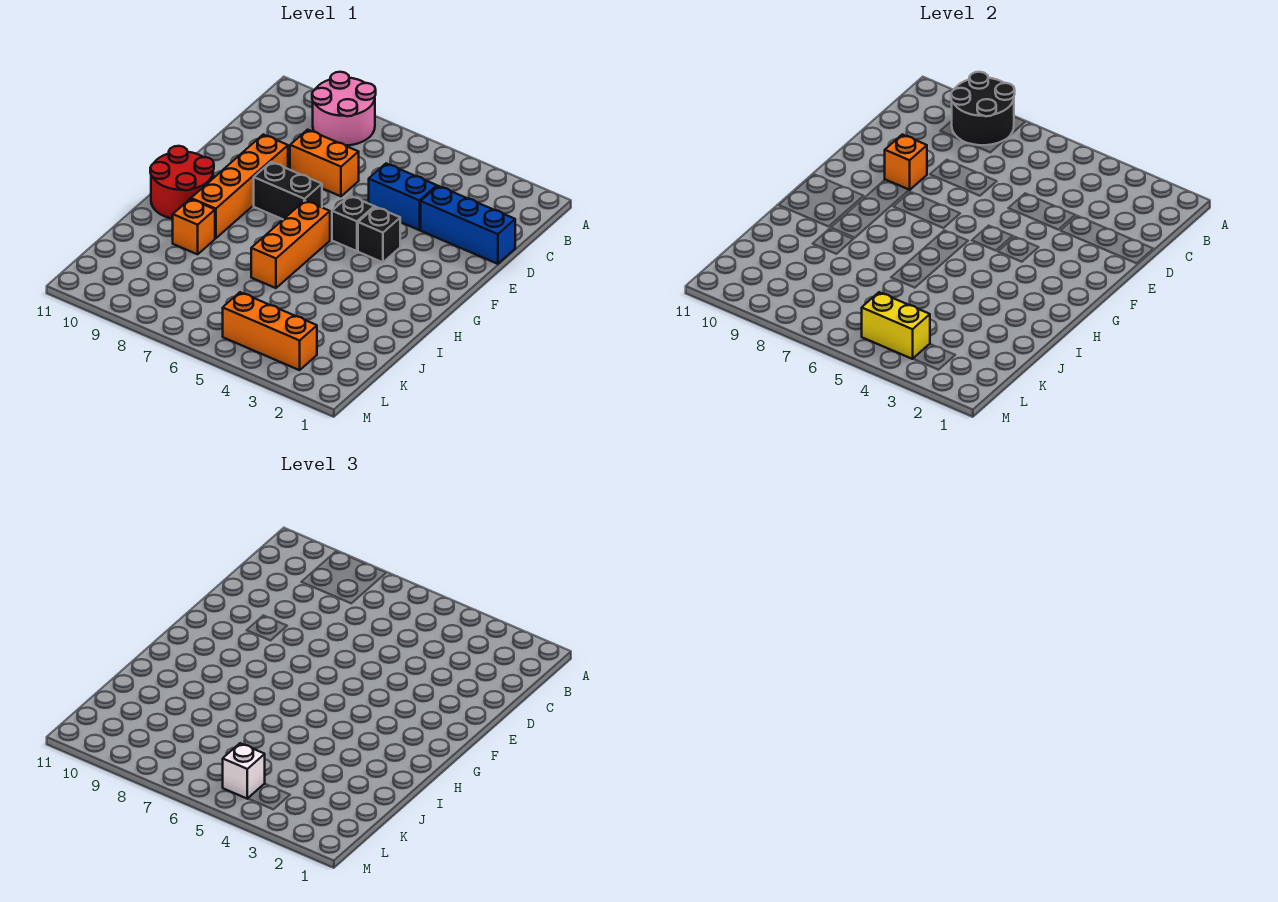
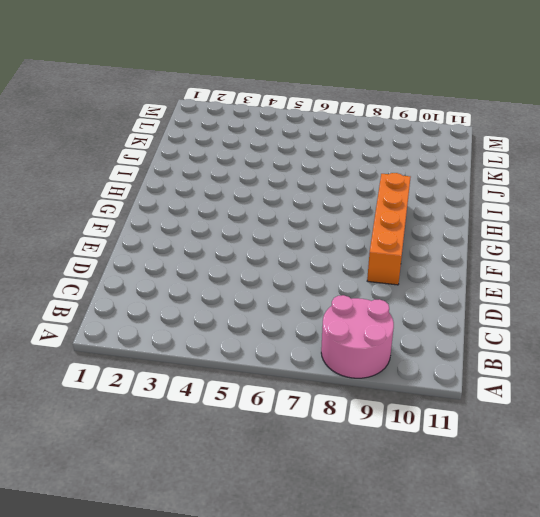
none -> blue 1x3 brick [421,186,515,264]
none -> blue 1x2 brick [369,164,437,230]
none -> orange 1x2 brick [290,130,359,196]

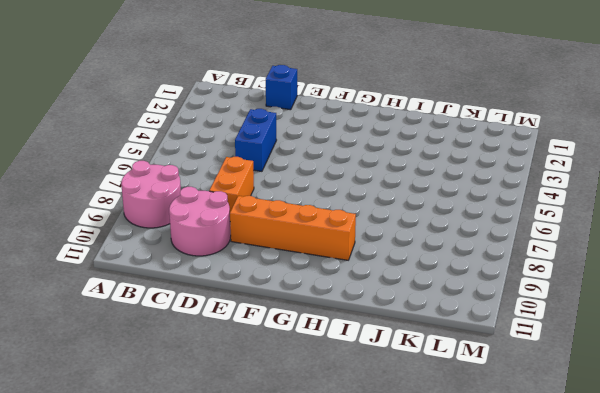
pink 2x2 round brick [169,187,231,256] -> none
blue 1x1 brick [266,65,297,110] -> blue 1x3 brick [421,186,515,264]
none -> black 1x1 brick [358,207,400,262]
none -> black 1x1 brick [332,196,374,251]
none -> black 1x2 brick [254,162,322,219]

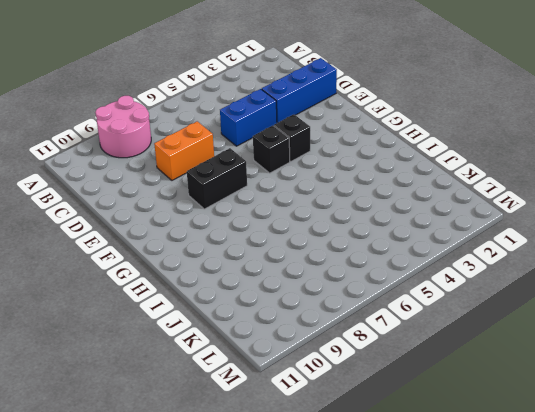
none -> orange 1x4 brick [191,135,288,238]
none -> orange 1x3 brick [251,201,330,288]
none -> red 2x2 round brick [150,146,214,219]

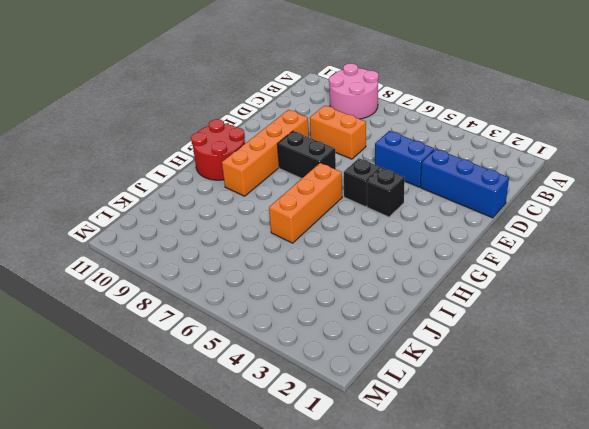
none -> orange 1x1 brick [173,199,215,254]
none -> orange 1x3 brick [223,292,317,370]
none -> black 2x2 round brick [951,72,1015,145]

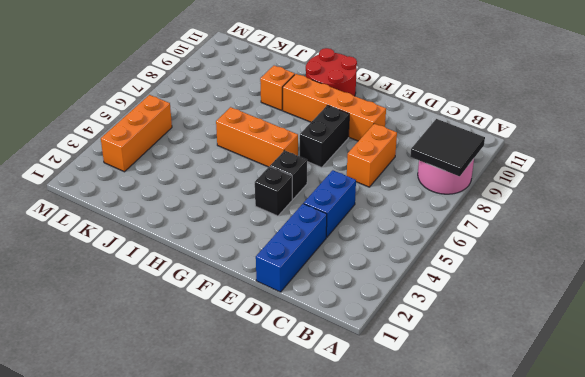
black 2x2 tile [410,119,485,176] -> black 2x2 round brick [951,72,1015,145]
none -> orange 1x1 brick [885,135,927,190]
none -> yellow 1x2 brick [862,292,930,359]
none -> white 1x1 brick [223,743,265,799]

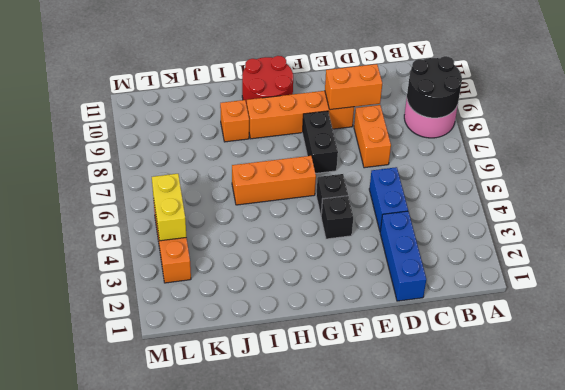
orange 1x2 brick [325,64,382,110] -> orange 1x1 brick [885,135,927,190]
none -> white 1x1 brick [223,743,265,799]

